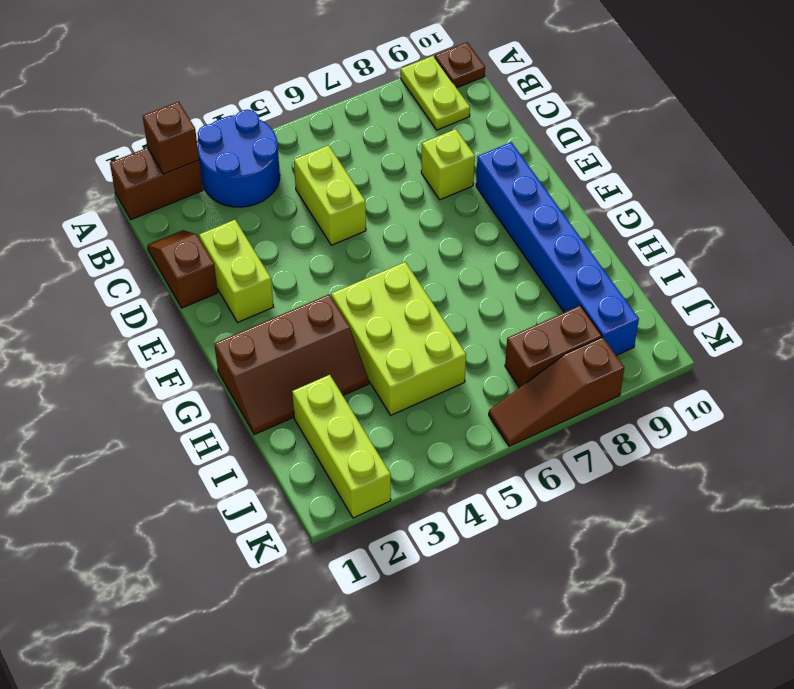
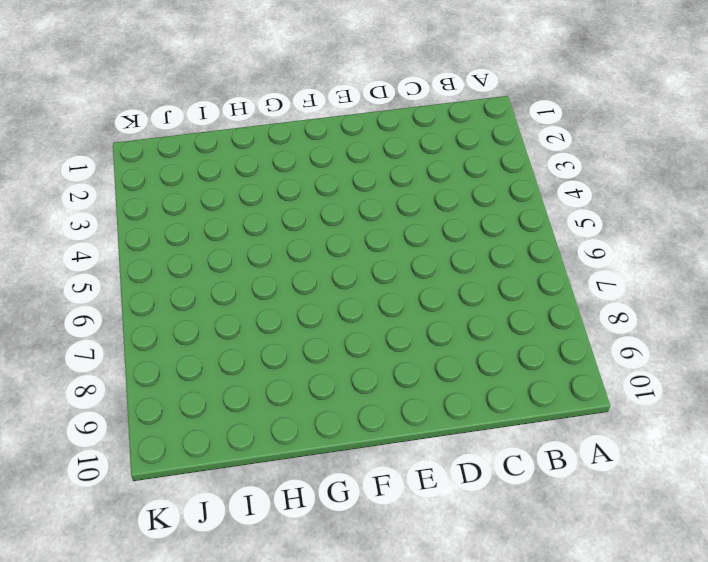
none -> brown 1x2 brick [110,148,203,219]
none -> blue 2x2 round brick [198,110,280,207]
none -> lime 1x2 plate [401,56,470,130]

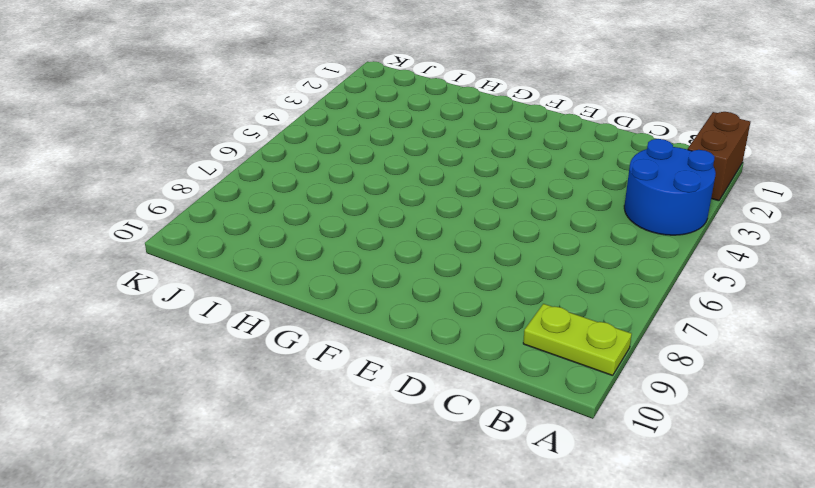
none -> brown 1x1 plate [435,42,485,88]
none -> brown 1x2 slope [147,230,218,308]
none -> lime 1x2 brick [294,145,366,245]

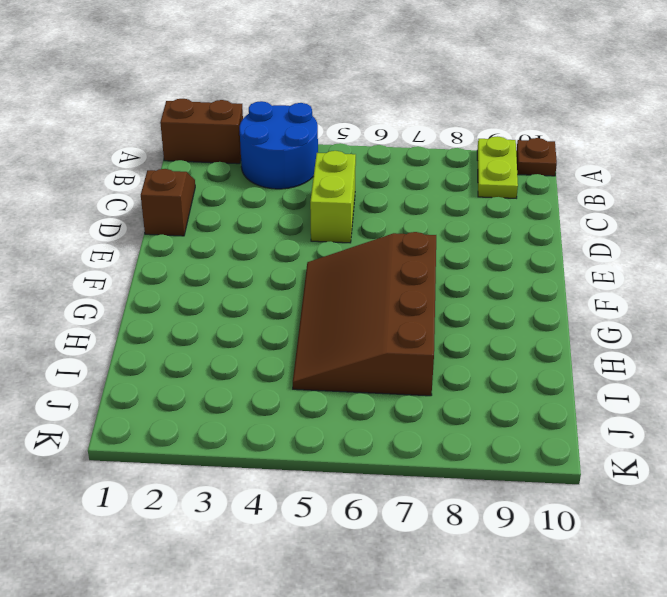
brown 3x4 slope [293,232,436,396] -> lime 2x3 brick [331,262,466,415]
none -> lime 1x2 brick [199,220,274,322]
none -> lime 1x1 brick [421,129,475,200]
none -> blue 1x6 brick [476,142,639,355]

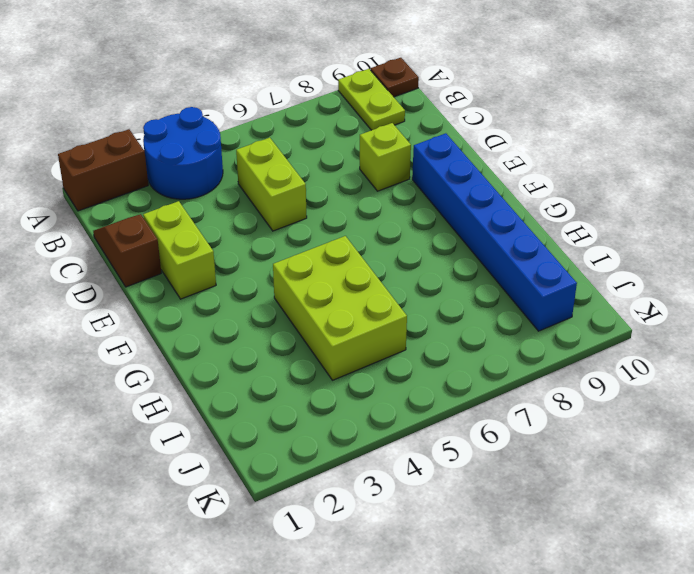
none -> brown 2x3 slope [214,294,369,434]
none -> lime 1x3 brick [292,375,391,518]
none -> brown 1x2 brick [505,305,602,388]

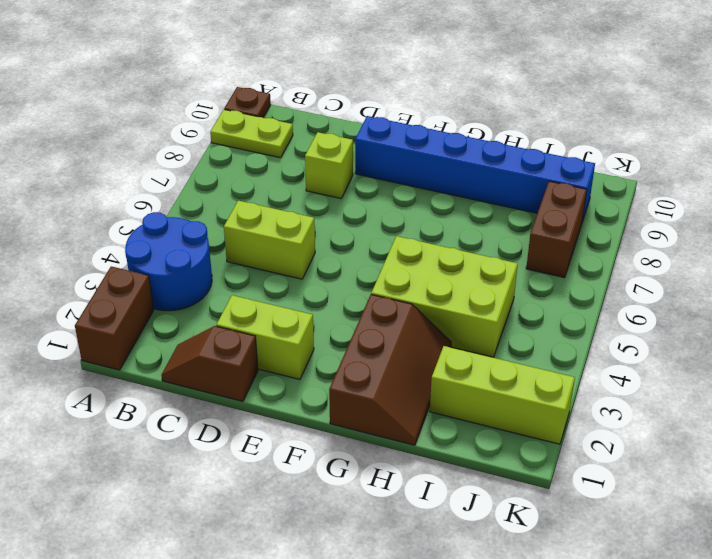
none -> brown 1x3 slope [489,337,624,446]
none -> brown 1x1 brick [143,102,199,174]

